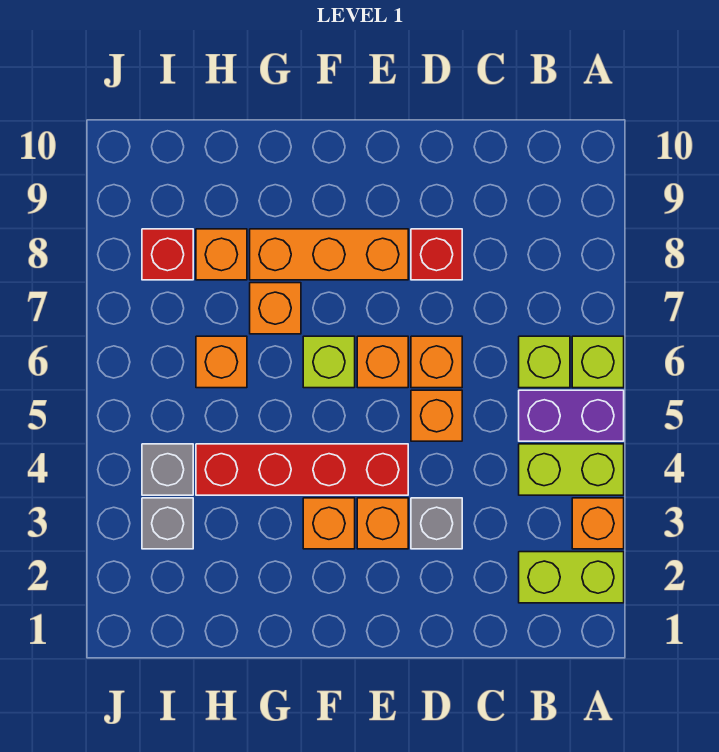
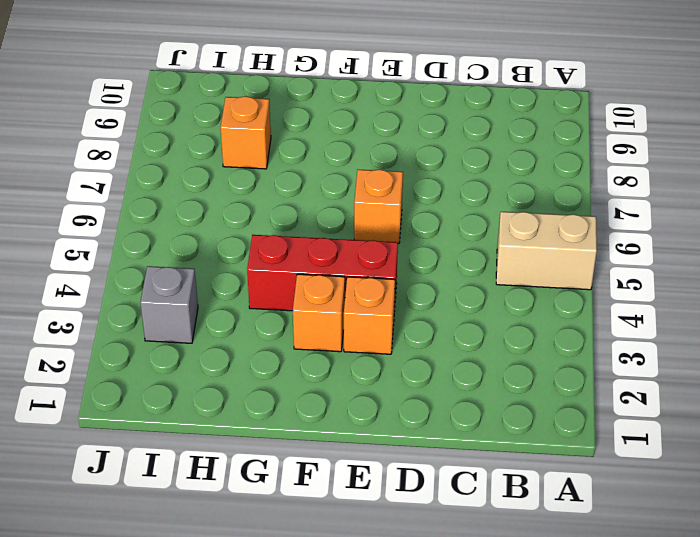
tan 1x2 brick [496,212,597,290] -> purple 1x2 brick [519,390,624,441]
red 1x3 brick [247,235,398,312] -> red 1x4 brick [196,444,408,495]
none -> lime 1x2 brick [519,552,624,603]
none -> orange 1x1 brick [572,498,624,549]
none -> lime 1x2 brick [519,444,624,495]

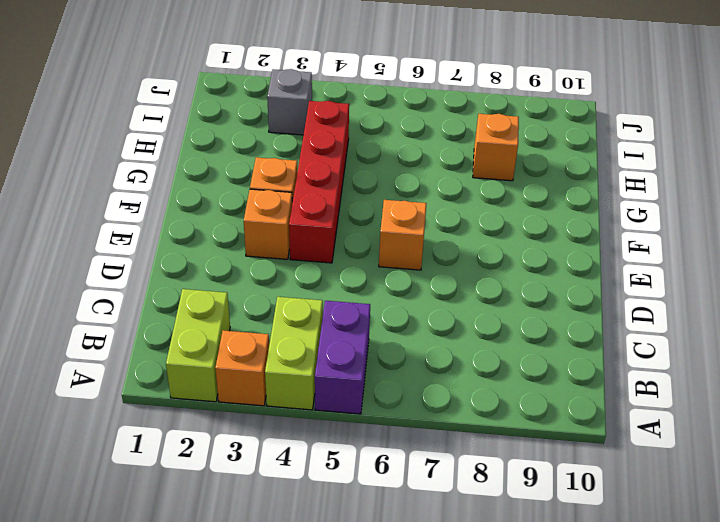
none -> lime 1x1 brick [572,336,624,388]
none -> lime 1x1 brick [519,336,570,388]
none -> grey 1x1 brick [411,498,462,549]

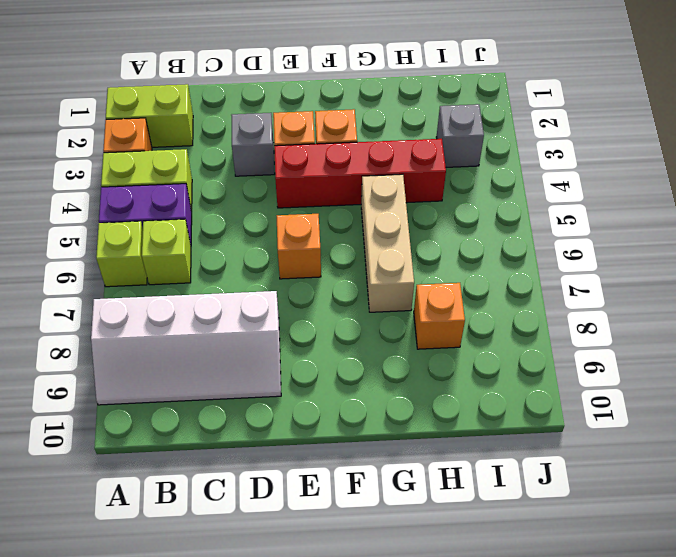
white 2x4 slope [91,291,281,405] -> red 1x1 brick [411,229,462,280]
tan 1x3 brick [361,174,414,312] -> orange 1x1 brick [250,283,301,334]
none -> orange 1x1 brick [411,390,462,441]
none -> orange 1x1 brick [411,336,462,388]
none -> orange 1x3 brick [250,229,408,280]

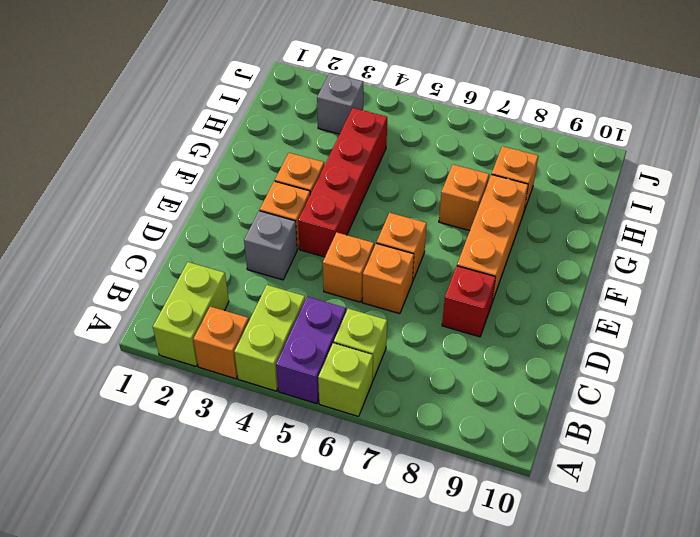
none -> lime 1x1 brick [303,336,355,388]
none -> orange 1x1 brick [196,336,247,388]
none -> grey 1x1 brick [142,444,193,495]

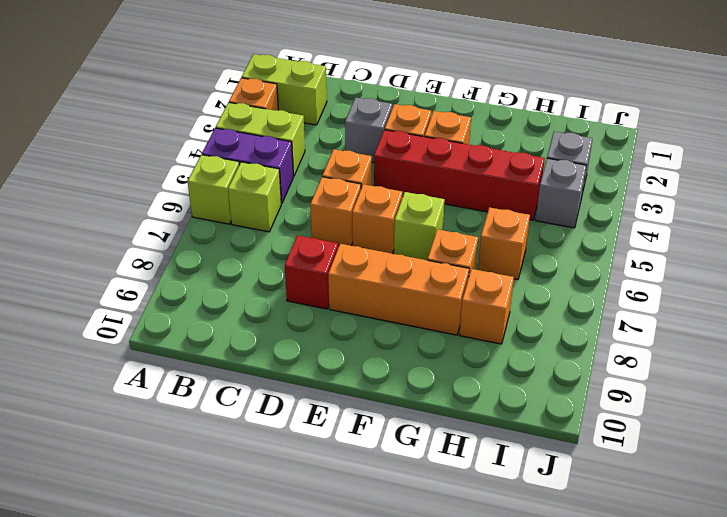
none -> red 1x1 brick [142,229,193,280]

